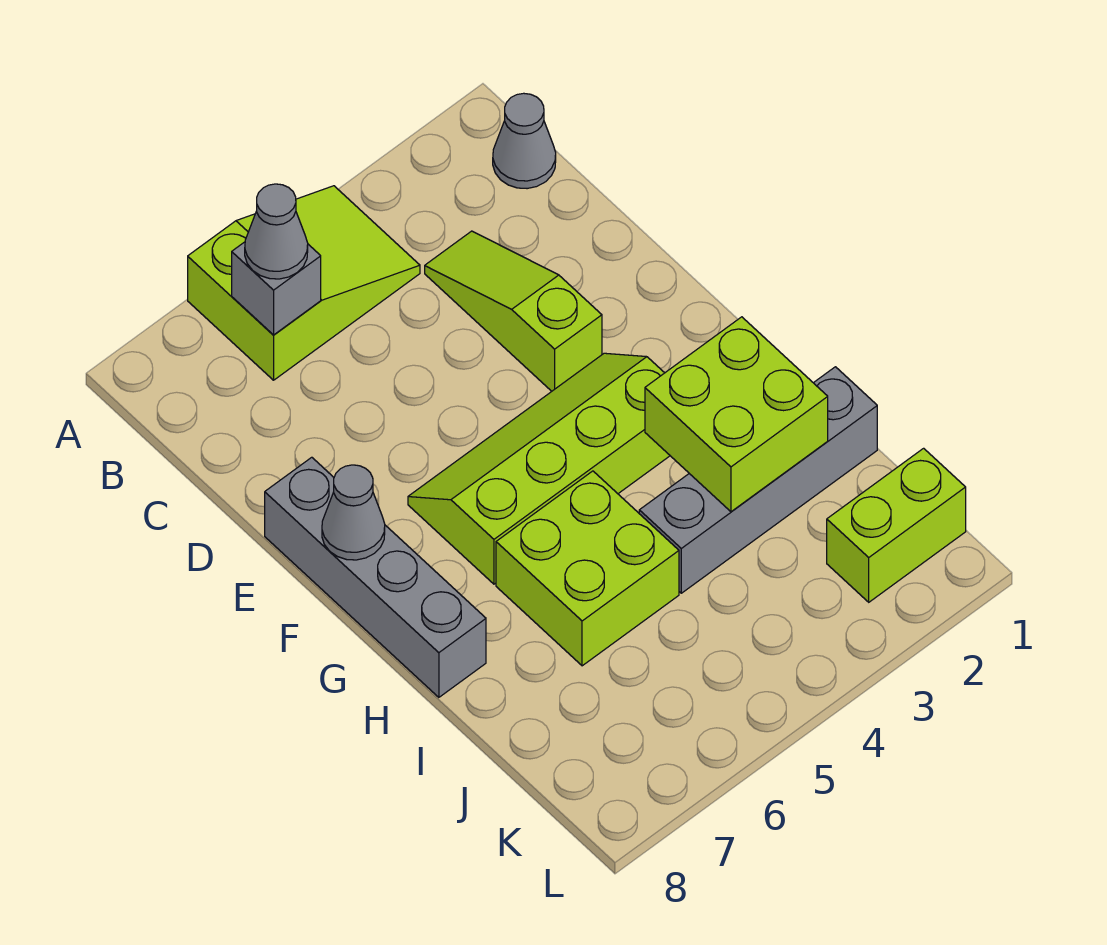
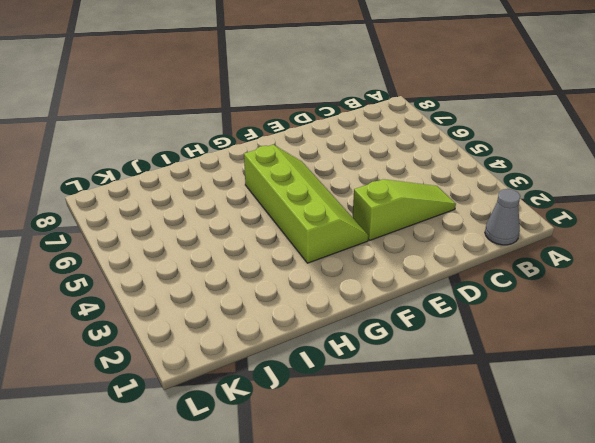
none -> lime 2x3 slope [188,186,420,380]
none -> grey 1x4 brick [265,457,486,697]
none -> lime 2x2 brick [496,471,679,666]

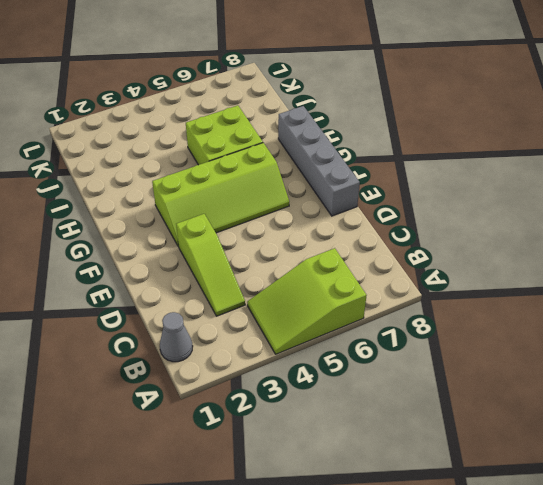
none -> grey 1x4 brick [639,367,877,593]
none -> lime 1x2 brick [827,448,966,602]
none -> grey 1x1 brick [232,242,321,335]

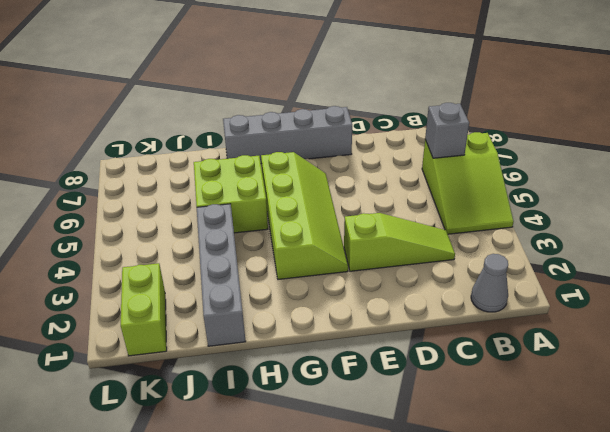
none -> grey 1x1 cone [322,465,385,560]
none -> lime 2x2 brick [645,317,828,512]
none -> grey 1x1 cone [245,184,308,279]

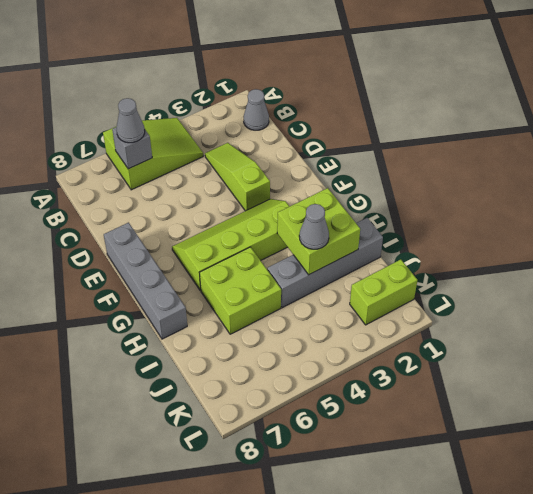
grey 1x1 cone [299,204,329,249] -> grey 1x1 cone moved to [322,465,385,560]

